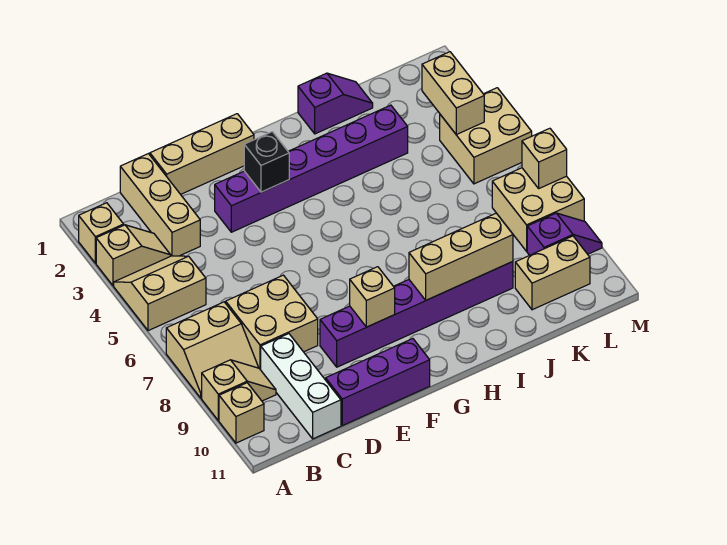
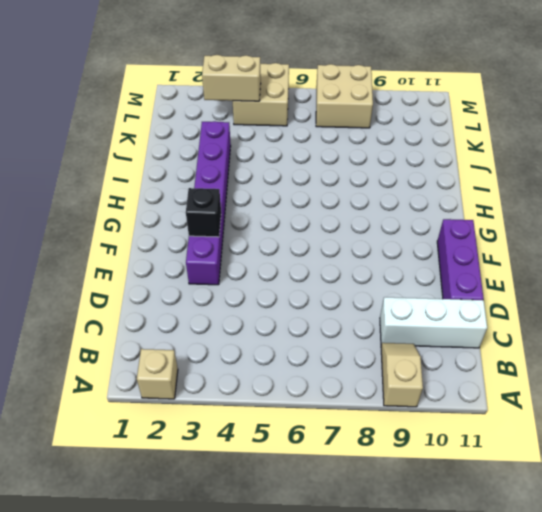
none -> tan 1x2 slope [96,225,171,286]
none -> tan 2x2 slope [114,256,206,331]
none -> tan 2x2 slope [166,302,258,398]

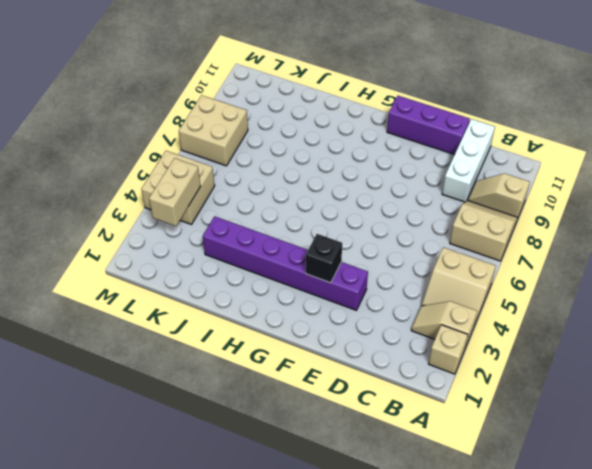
none -> tan 1x1 brick [219,383,264,443]
none -> tan 1x3 brick [120,154,200,256]
none -> tan 2x2 brick [226,275,318,370]

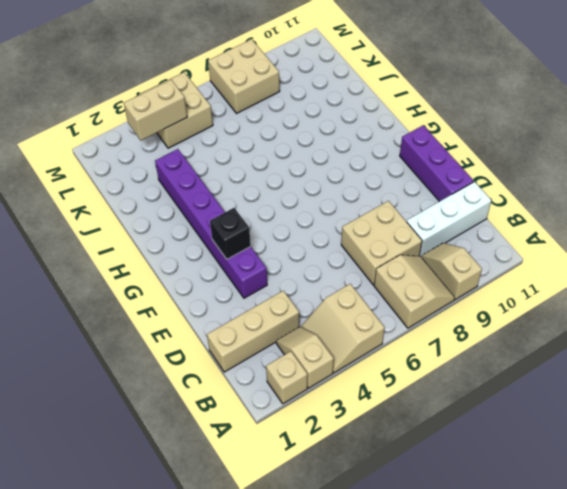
none -> tan 1x1 brick [219,383,264,443]
none -> tan 1x3 brick [150,114,254,194]
none -> purple 1x6 brick [320,262,513,367]

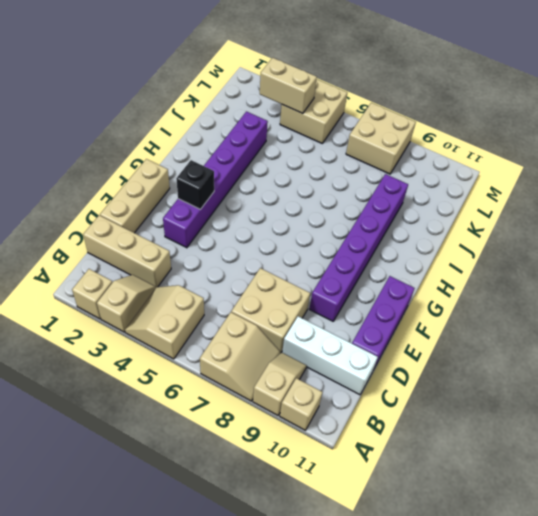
none -> purple 1x2 slope [298,73,373,134]
none -> tan 1x2 brick [515,236,590,310]
none -> purple 1x2 slope [527,213,602,255]

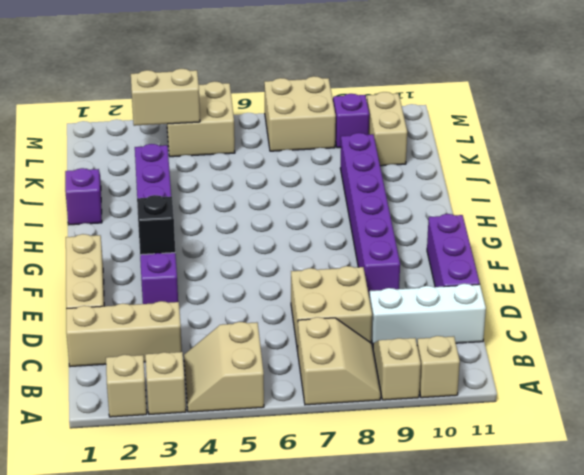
none -> tan 1x1 brick [350,267,395,327]
none -> tan 1x3 brick [409,213,513,300]
none -> tan 1x1 brick [522,128,567,188]

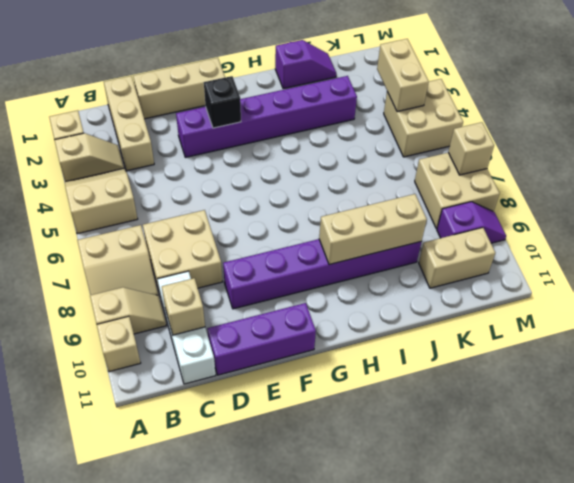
tan 1x1 brick [162,278,205,335] -> tan 1x1 brick moved to [350,267,395,327]

